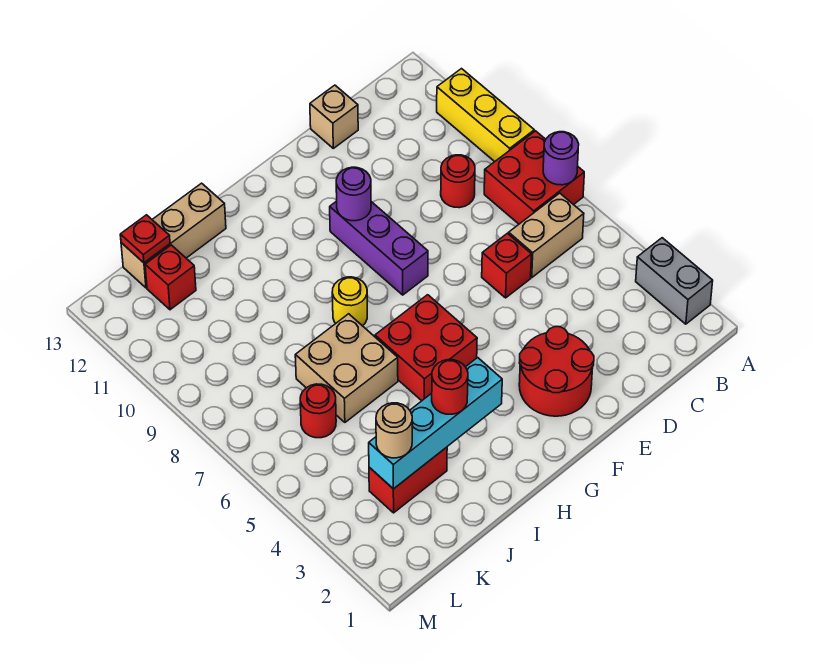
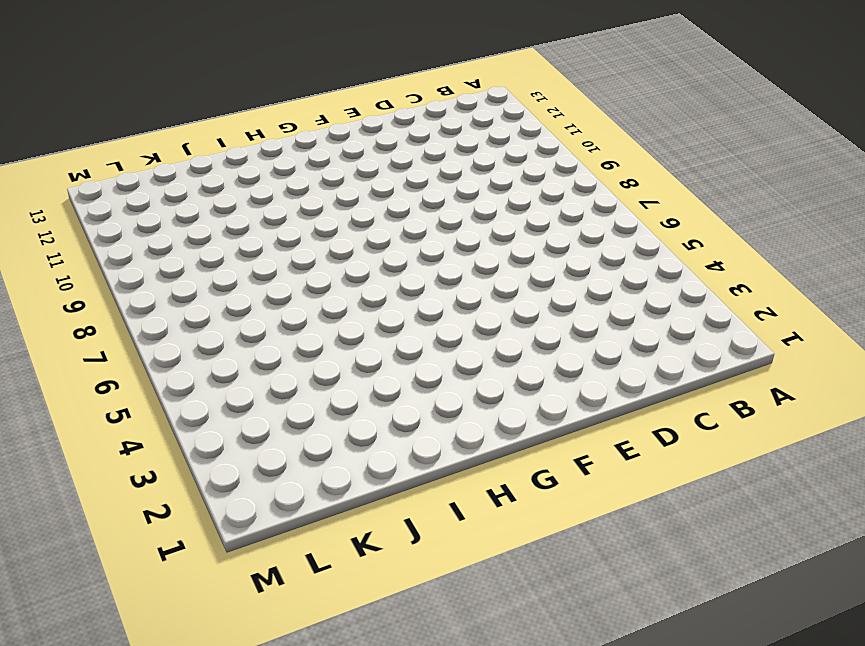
none -> grey 1x2 brick [636,238,713,324]
none -> red 2x2 brick [484,131,584,224]
none -> yellow 1x3 brick [437,69,534,162]

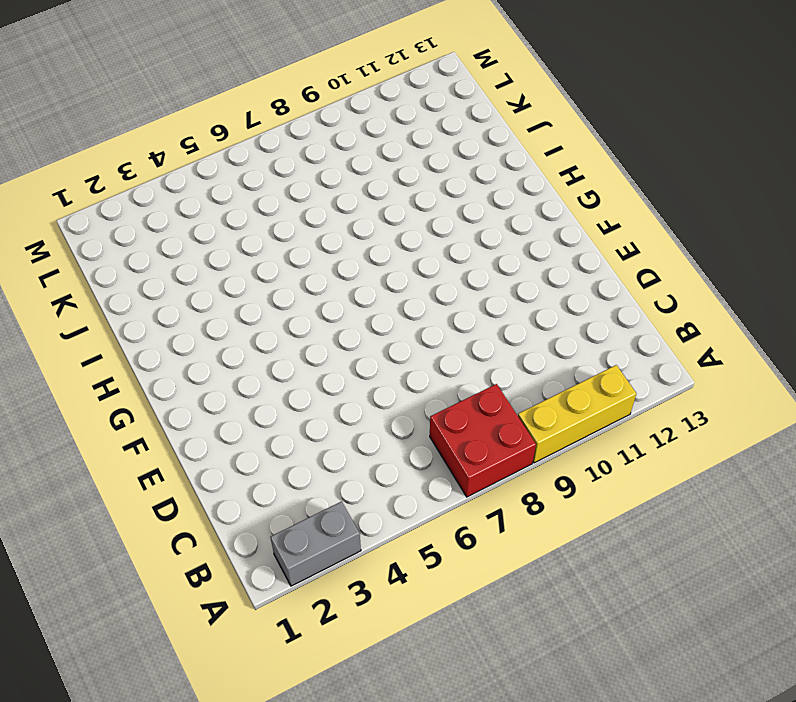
none -> tan 1x2 brick [509,193,584,277]
none -> red 1x1 round brick [441,155,475,208]
none -> red 1x1 brick [482,233,531,298]

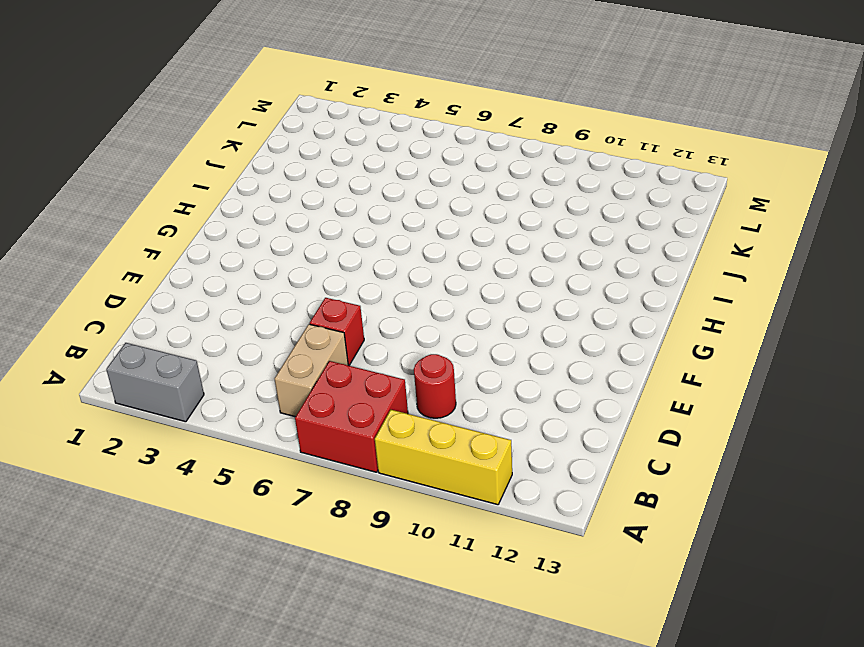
none -> tan 1x1 brick [310,85,358,148]
none -> red 2x2 round brick [519,327,594,416]
none -> purple 1x3 brick [330,201,428,295]

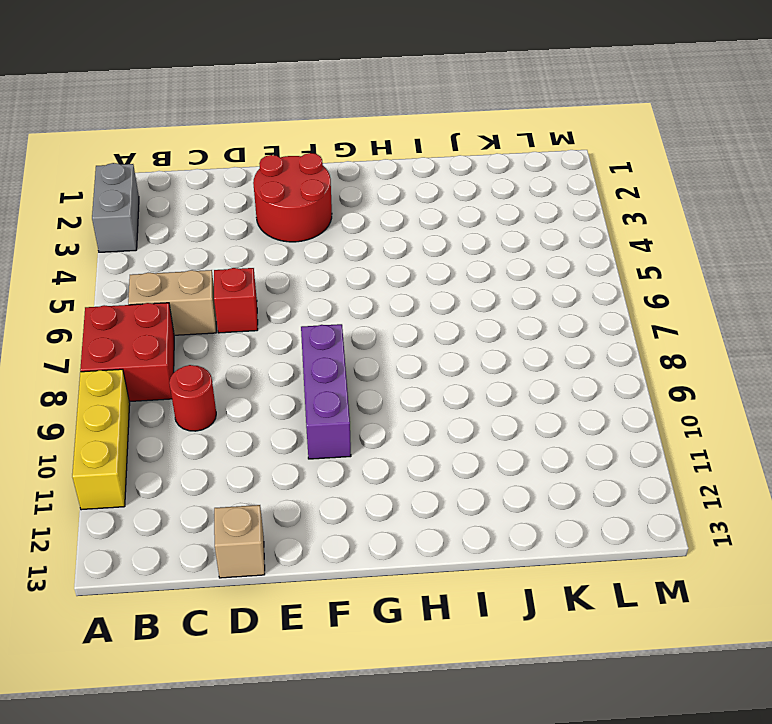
none -> red 2x2 brick [375,295,477,401]
none -> yellow 1x1 round brick [332,277,367,326]
none -> tan 2x2 brick [295,314,398,422]

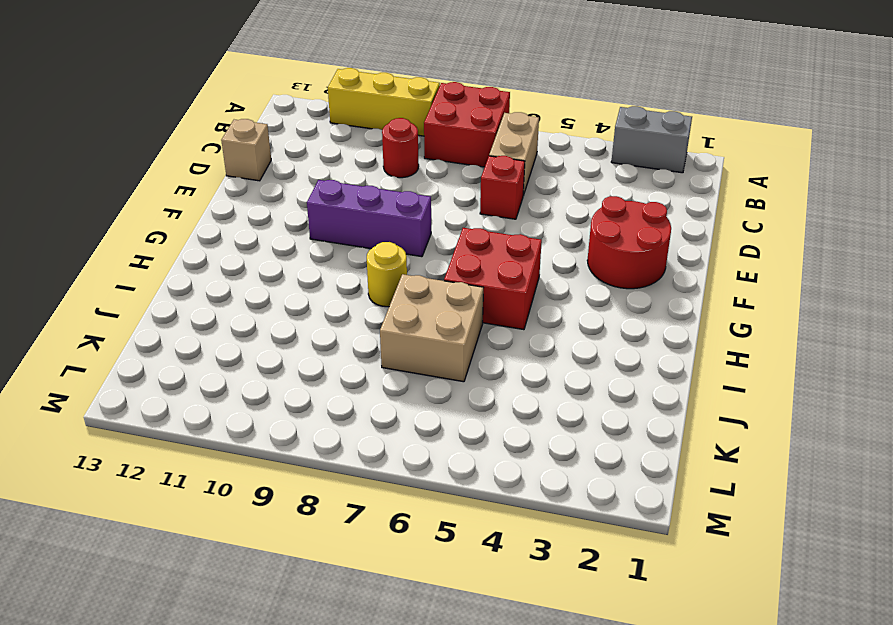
none -> tan 1x3 brick [121,183,226,288]
none -> red 1x2 brick [369,447,447,513]
none -> red 1x1 round brick [300,384,336,438]

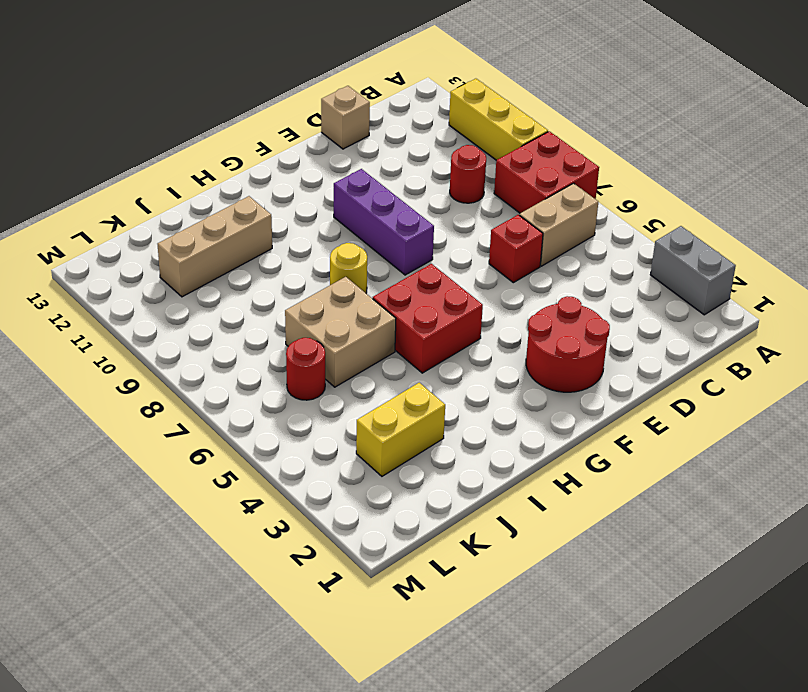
tan 1x3 brick [158,196,272,297] -> tan 1x3 brick moved to [121,183,226,288]
yellow 1x2 brick [356,383,445,476] -> red 1x2 brick [369,447,447,513]
none -> red 1x1 brick [145,245,196,310]
none -> purple 1x1 round brick [543,132,579,185]
none -> purple 1x1 round brick [336,167,371,221]

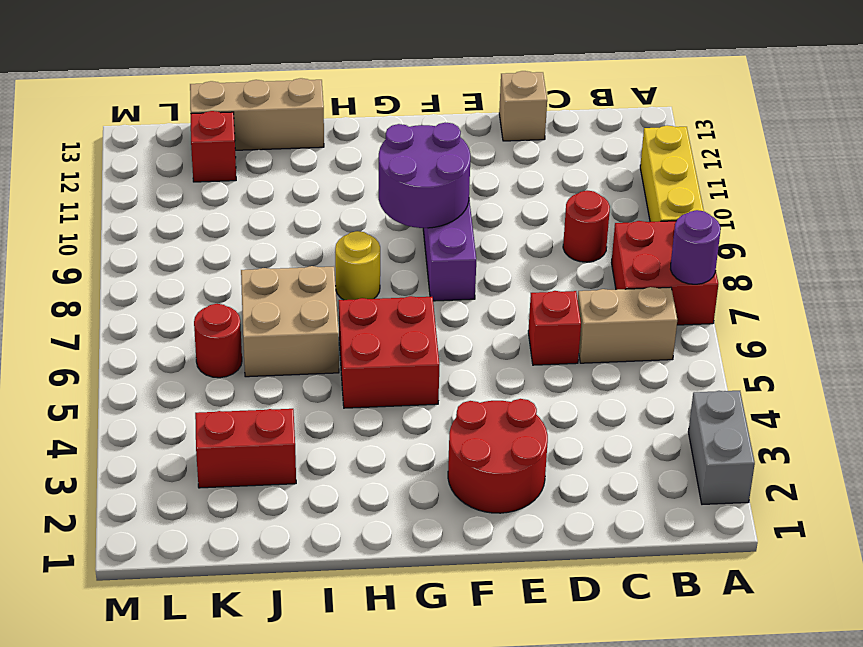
purple 2x2 round brick [379,123,470,228] -> purple 1x1 round brick [336,167,371,221]
none -> cyan 1x4 brick [369,358,502,489]
none -> red 1x1 plate [120,215,170,263]
none -> red 1x1 round brick [432,360,468,414]

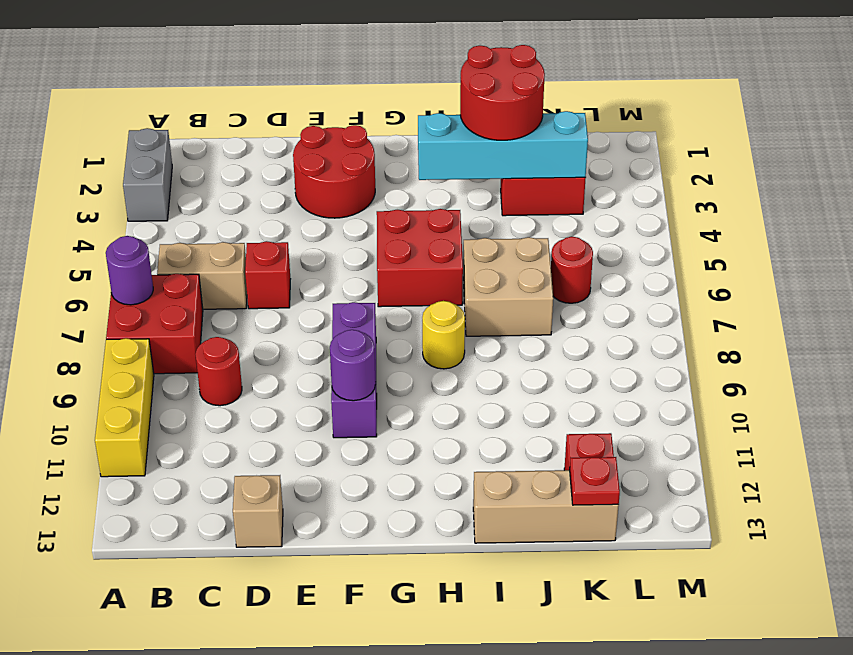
red 2x2 round brick [460,45,545,140] -> red 1x1 round brick [432,360,468,414]
none -> tan 1x1 round brick [376,403,412,458]

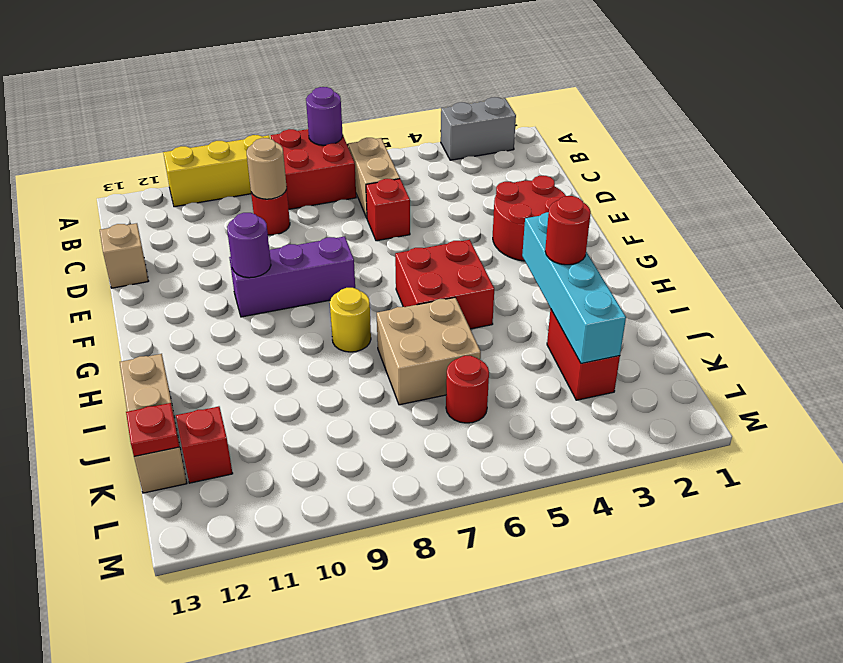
tan 1x1 round brick [247,138,287,199] -> tan 1x1 round brick moved to [376,403,412,458]

